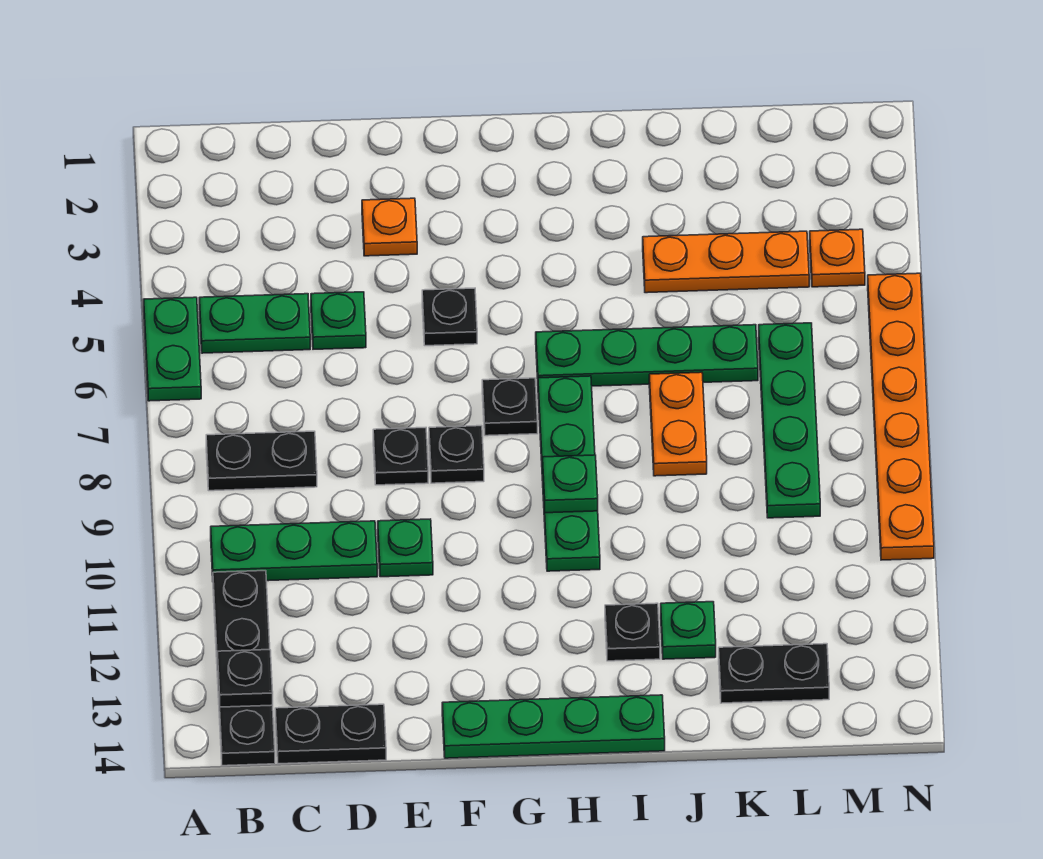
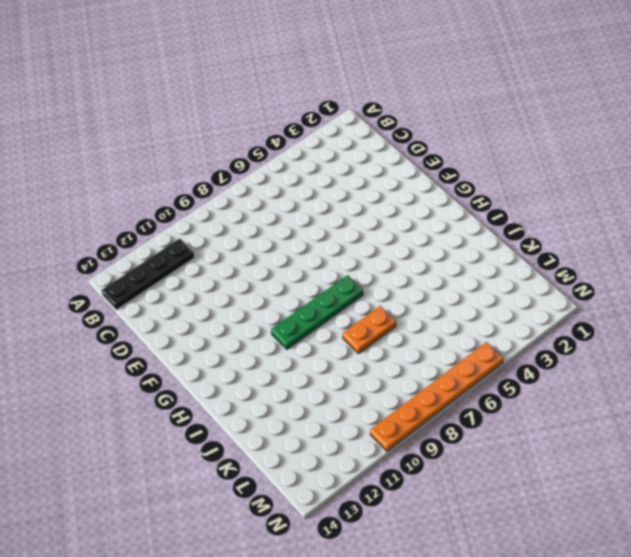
none -> green 1x2 plate [144,297,201,401]
none -> green 1x2 plate [199,294,310,353]
none -> black 1x2 plate [206,431,317,491]

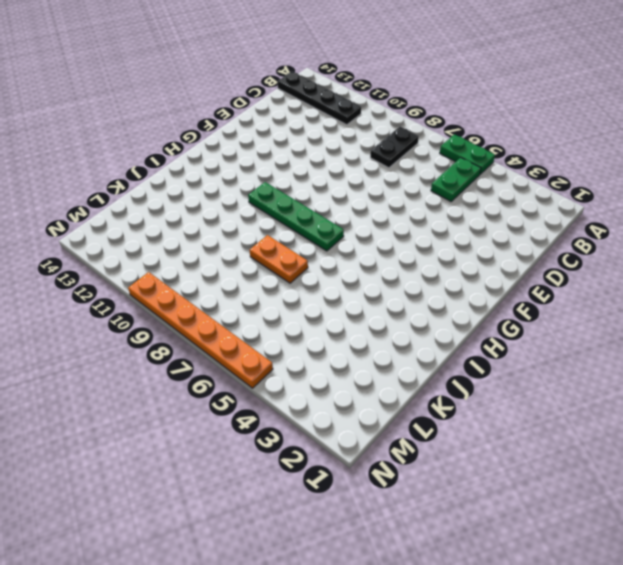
none -> green 1x3 plate [211,521,377,581]
none -> black 1x2 plate [275,704,386,764]
none -> green 1x1 plate [311,292,366,349]

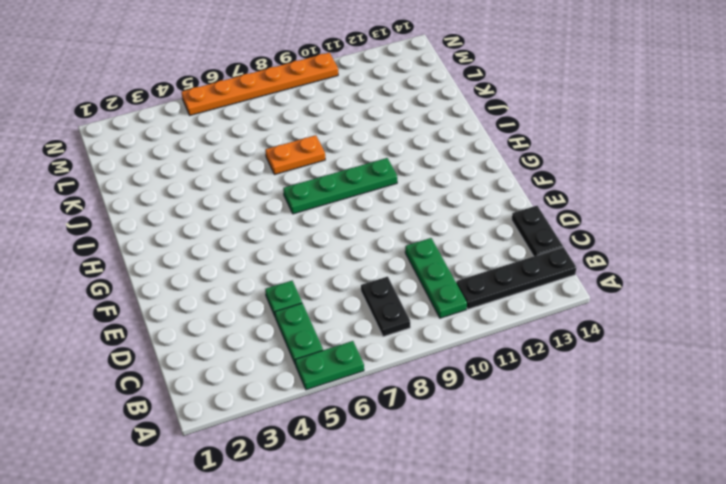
none -> orange 1x1 plate [362,198,417,256]
none -> black 1x1 plate [373,428,428,485]
none -> green 1x1 plate [378,519,433,577]

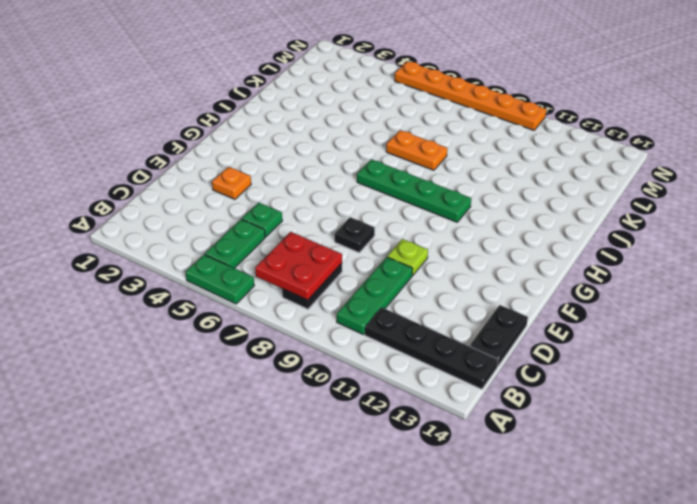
red 2x2 plate [255,232,342,300] -> none
lime 1x1 plate [387,239,428,276] -> green 1x1 plate [378,519,433,577]
none -> black 1x1 plate [422,288,477,346]
none -> black 1x1 plate [429,426,484,483]
none -> green 1x4 plate [442,695,665,758]

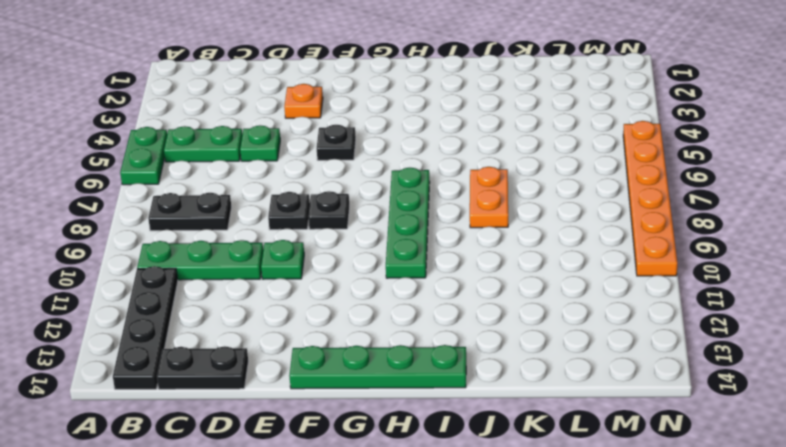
none -> black 1x1 plate [482,378,538,436]
none -> green 1x4 plate [536,325,758,386]
none -> black 1x1 plate [605,603,660,661]

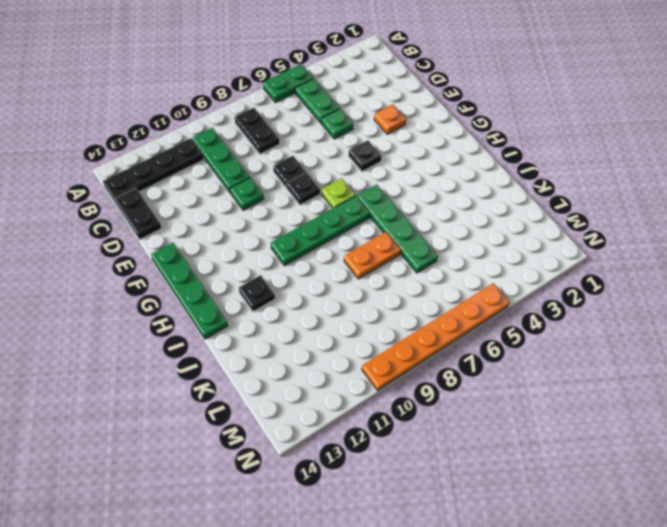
lime 1x1 plate [322,178,355,208] -> black 1x1 plate [482,378,538,436]
none -> orange 1x3 plate [643,231,809,293]
none -> green 1x1 plate [661,602,716,659]
none -> black 1x2 plate [719,644,829,703]

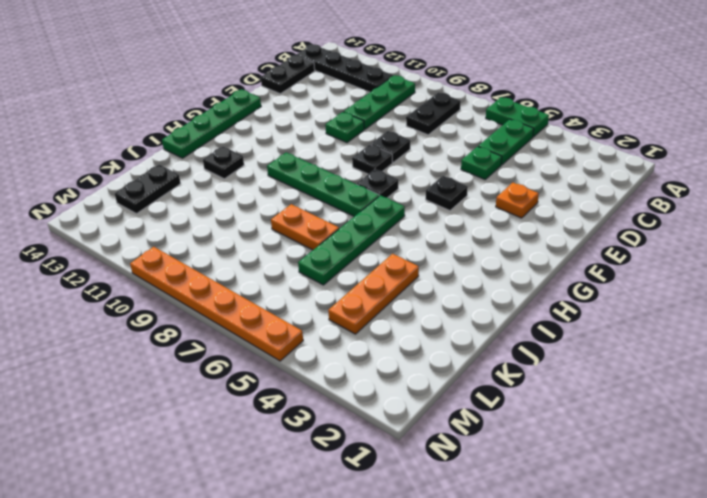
none -> green 1x1 plate [661,602,716,659]
none -> green 1x4 plate [759,323,820,518]
none -> orange 1x1 plate [810,229,865,287]

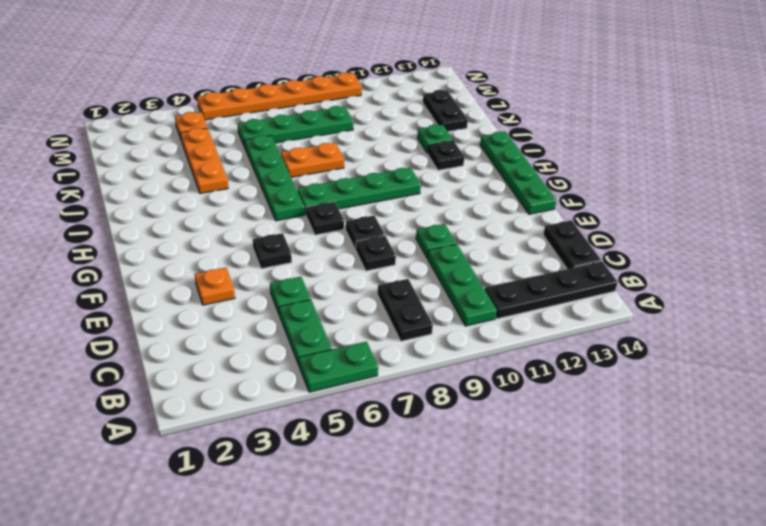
none -> black 1x1 plate [217,650,273,707]
none -> green 1x1 plate [543,455,598,513]

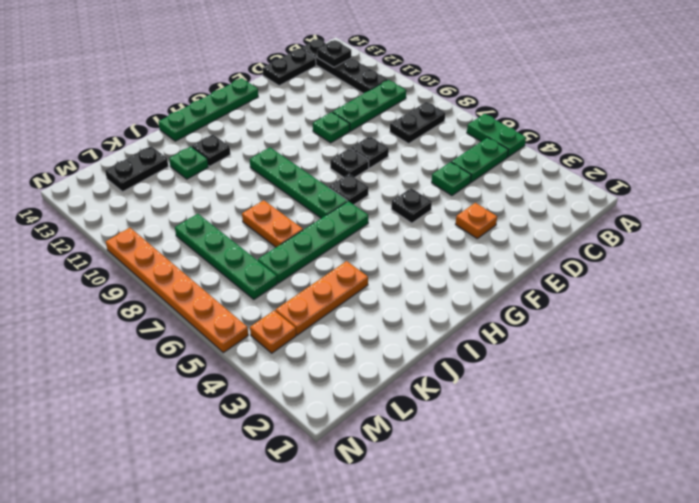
none -> green 1x1 plate [543,455,598,513]

